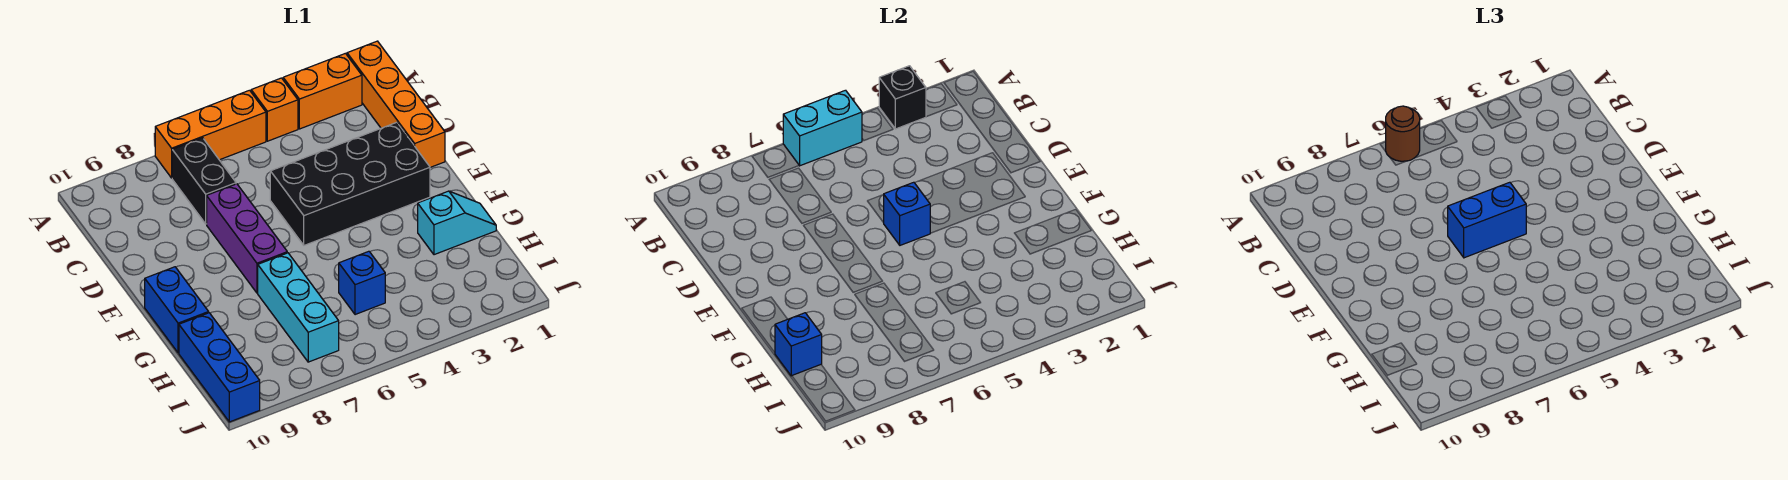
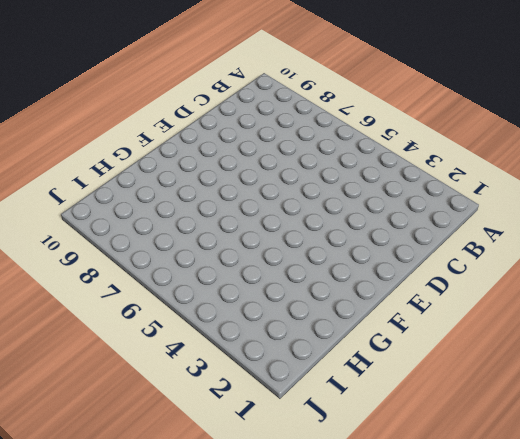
none -> orange 1x4 brick [347,41,445,167]
none -> orange 1x2 brick [283,53,362,129]
none -> orange 1x1 brick [251,78,298,141]

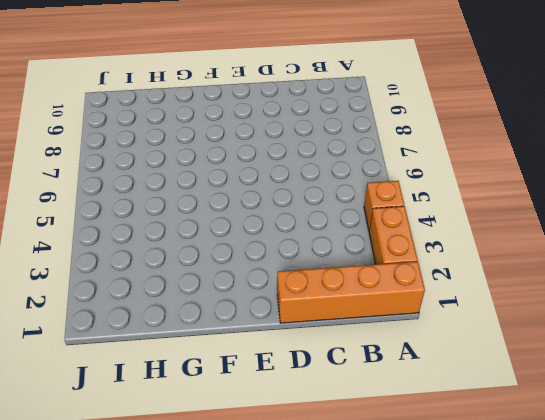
none -> orange 1x3 brick [155,90,266,178]
none -> black 1x2 brick [172,138,236,224]
none -> black 2x4 brick [270,122,430,245]

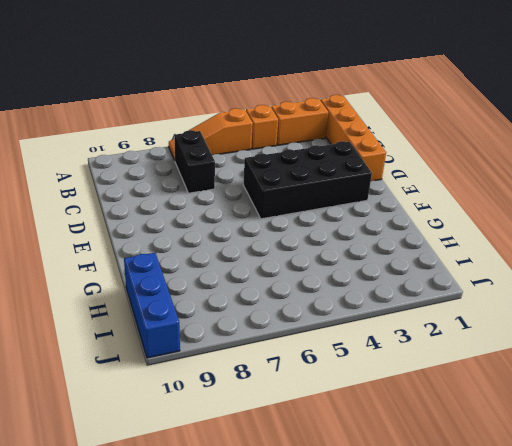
orange 1x3 slope [169,108,253,160] -> orange 1x3 brick [155,90,266,178]
none -> purple 1x3 brick [207,184,287,293]
none -> blue 1x2 brick [145,267,209,353]
none -> cyan 1x2 slope [418,191,496,255]

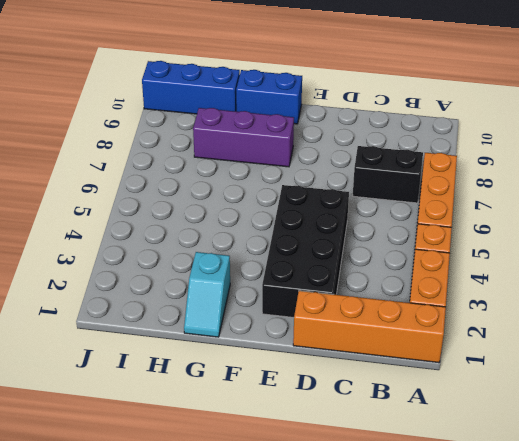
purple 1x3 brick [193,108,294,167] -> purple 1x3 brick moved to [207,184,287,293]
none -> cyan 1x3 brick [258,253,339,362]
none -> blue 1x1 brick [339,251,385,315]
none -> black 1x1 brick [879,66,926,129]

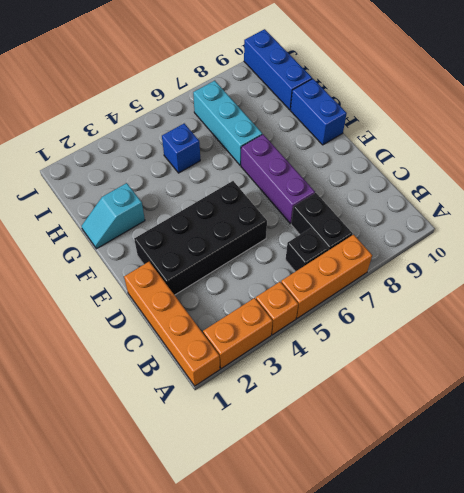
black 1x1 brick [286,228,329,272] -> black 1x1 brick moved to [879,66,926,129]
none -> cyan 1x2 brick [783,90,862,166]
none -> blue 1x1 brick [883,182,930,245]
none -> blue 1x1 brick [775,313,822,376]

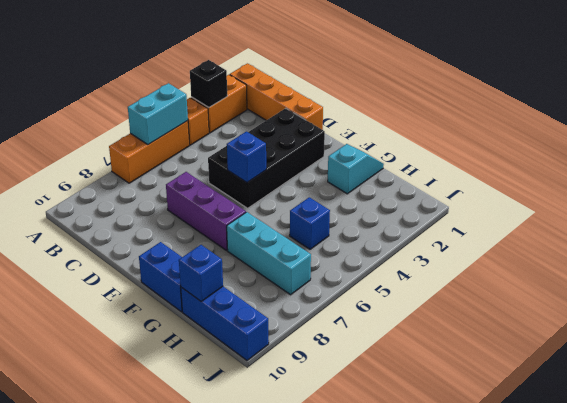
none -> black 1x2 brick [172,138,236,224]
none -> brown 1x1 round brick [1386,106,1420,161]
none -> blue 1x2 brick [1448,182,1526,258]

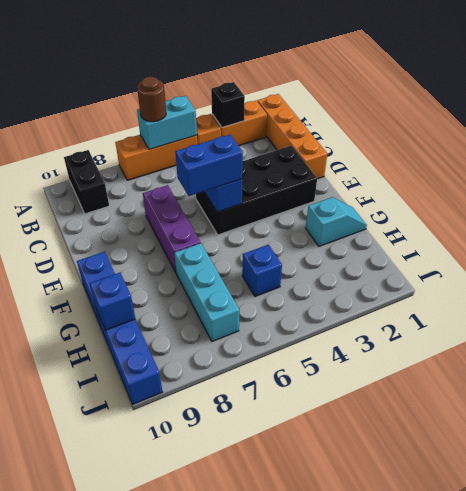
black 1x2 brick [64,150,109,214] -> black 1x2 brick moved to [172,138,236,224]

